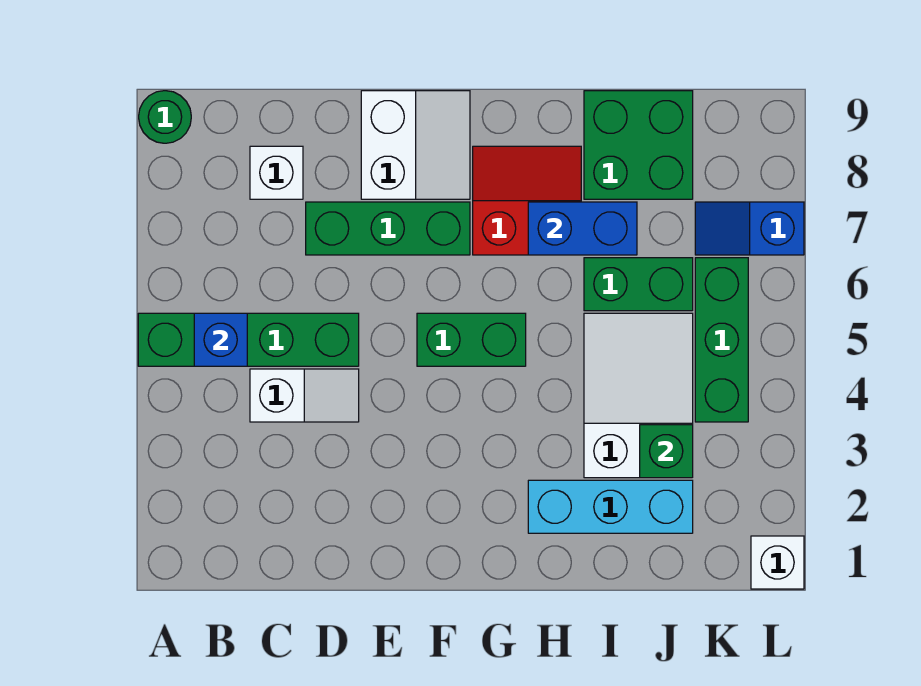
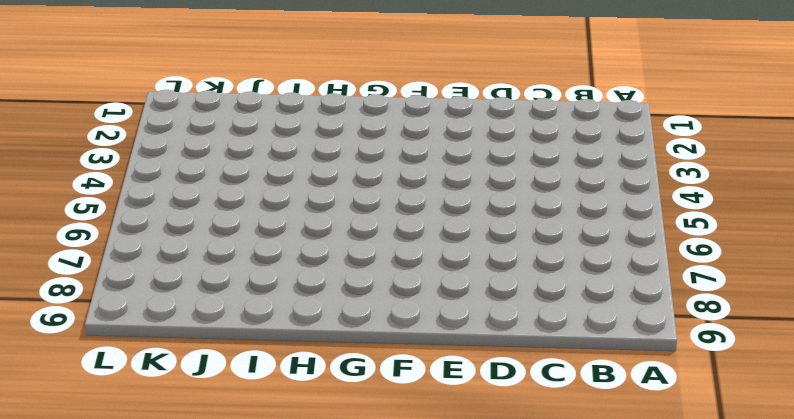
none -> green 1x4 brick [138,313,359,366]
none -> green 1x1 round brick [139,91,191,143]
none -> white 1x2 slope [250,369,359,422]

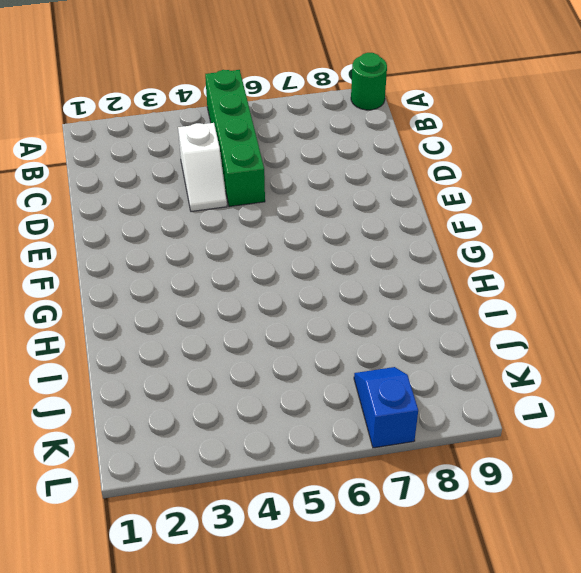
none -> white 1x1 brick [250,146,303,199]
none -> green 1x3 brick [306,202,470,255]
none -> white 2x2 slope [361,91,470,199]

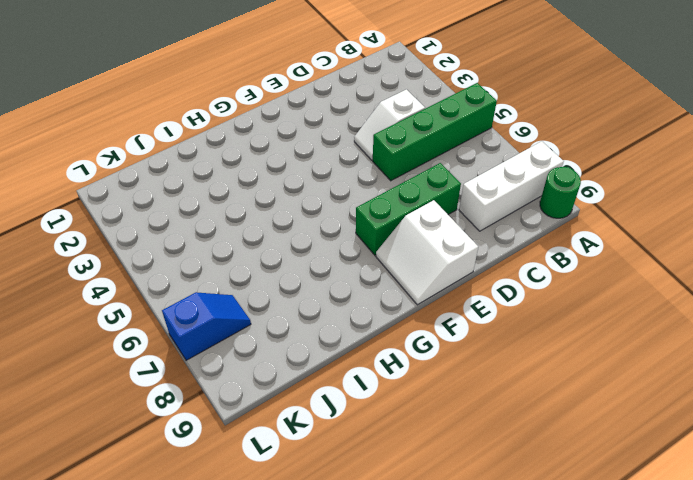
white 1x3 brick [459,141,564,231] -> white 1x1 brick [250,146,303,199]
none -> green 1x2 brick [417,313,526,366]
none -> red 2x2 slope [473,146,581,255]
none -> cyan 1x3 brick [528,480,693,533]

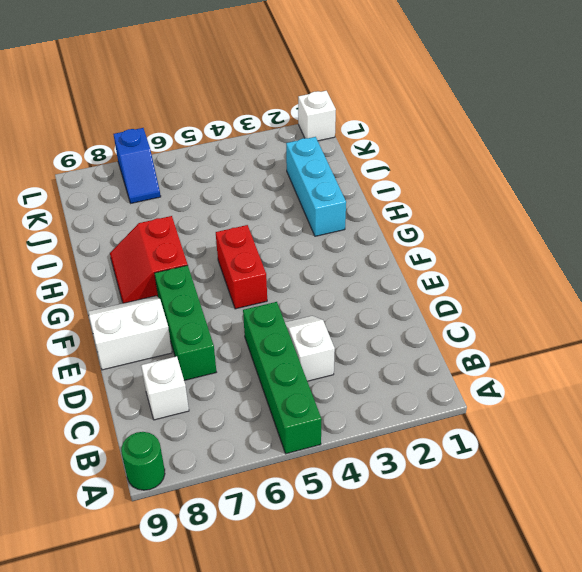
red 1x2 brick [216,225,267,309] -> green 1x2 brick [417,313,526,366]
none -> white 2x3 slope [584,313,693,478]
none -> green 1x2 brick [584,258,693,311]
none -> green 2x2 brick [584,91,693,199]

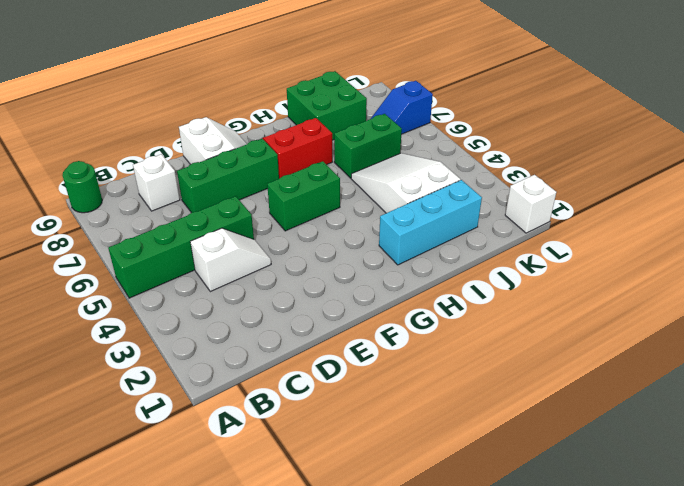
none -> green 1x3 brick [695,258,748,422]
none -> blue 1x1 brick [194,313,247,366]
none -> blue 1x2 brick [528,202,637,255]

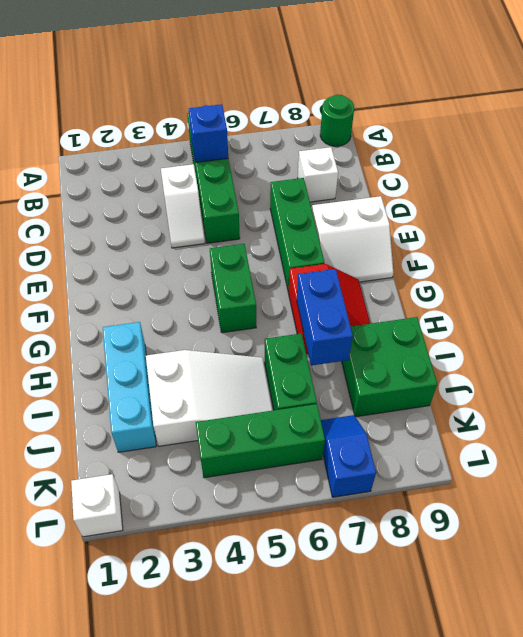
none -> green 1x1 brick [640,425,693,478]

